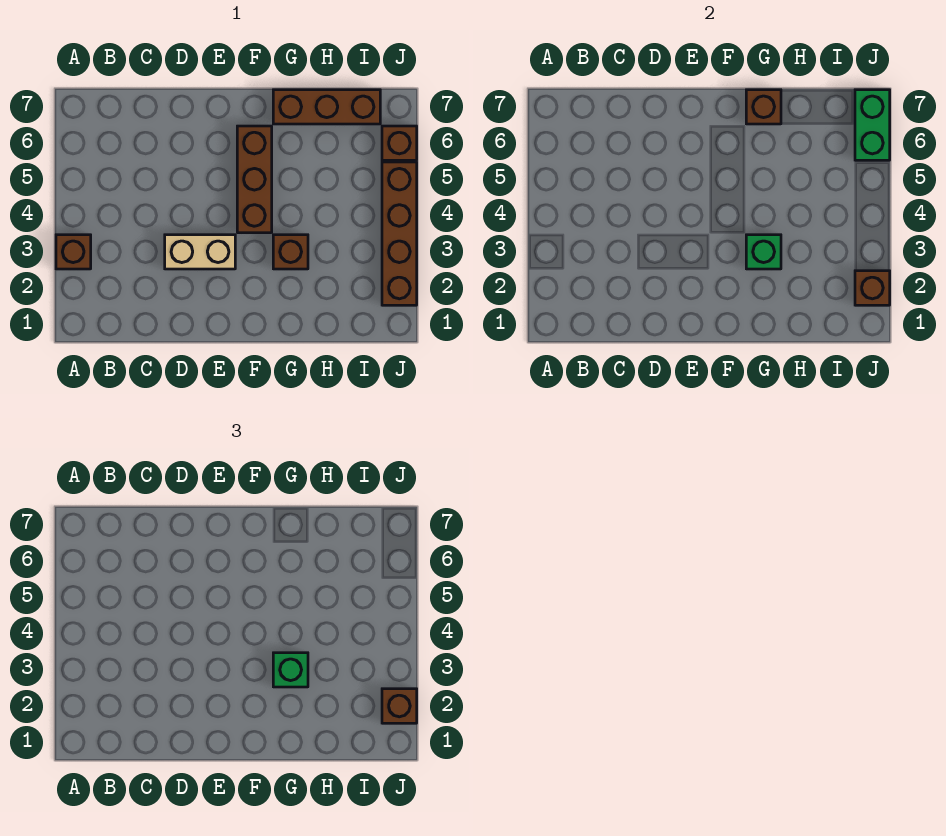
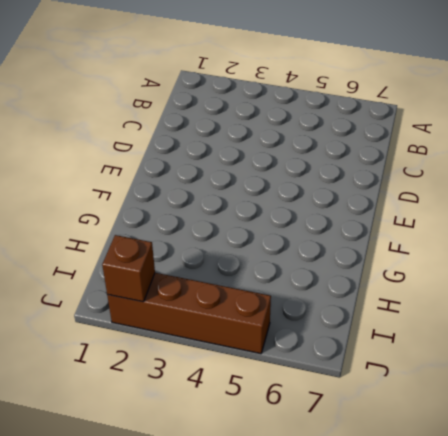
none -> brown 1x1 brick [56,235,91,269]
none -> tan 1x2 brick [165,235,235,269]
none -> brown 1x3 brick [237,126,272,233]

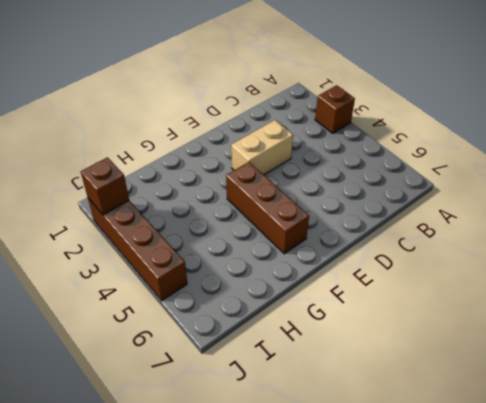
none -> brown 1x1 brick [273,235,308,269]
none -> brown 1x3 brick [273,90,380,124]
none -> brown 1x1 brick [382,126,417,160]

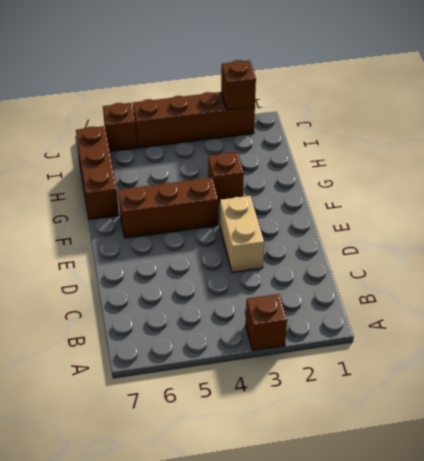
none -> green 1x1 brick [746,235,781,269]
none -> brown 1x1 brick [746,90,781,124]
none -> green 1x2 brick [855,90,890,160]

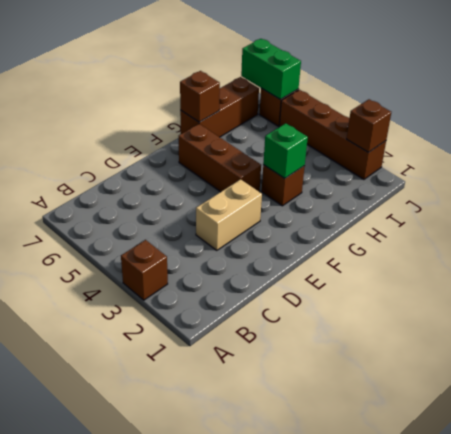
none -> green 1x1 brick [273,653,308,687]
none -> brown 1x1 brick [382,689,417,723]

